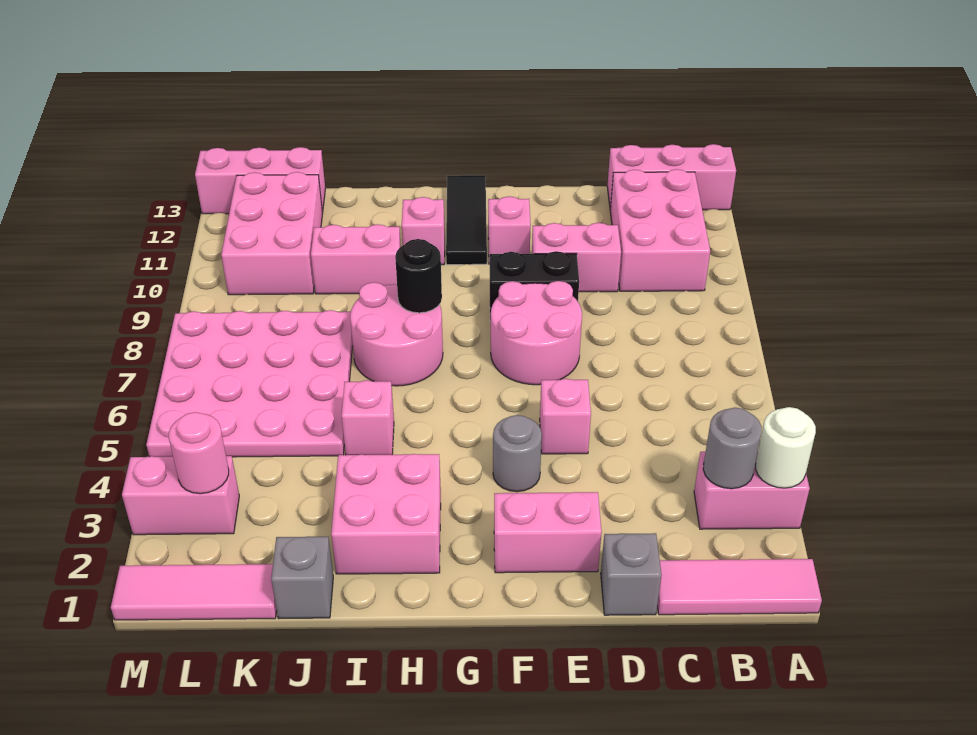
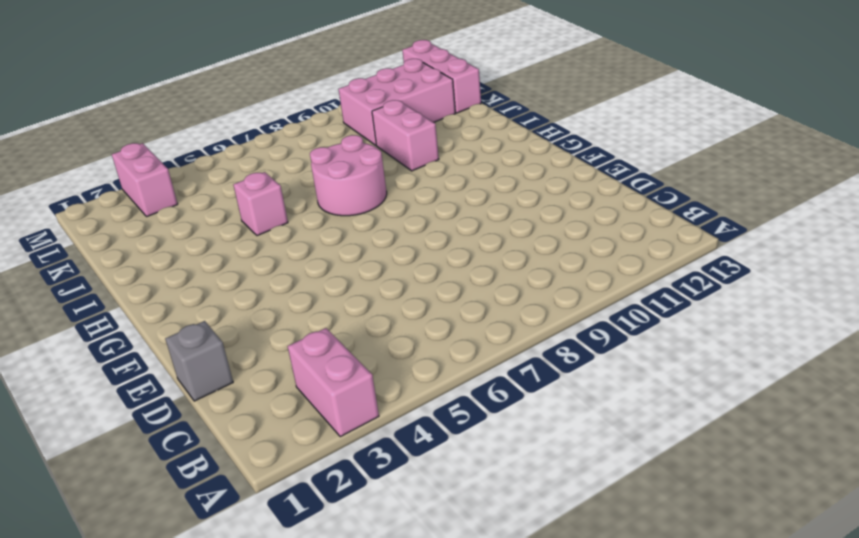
none -> pink 1x3 tile [657,559,822,615]
none -> pink 1x3 brick [607,144,736,210]
none -> pink 2x3 brick [610,169,710,291]

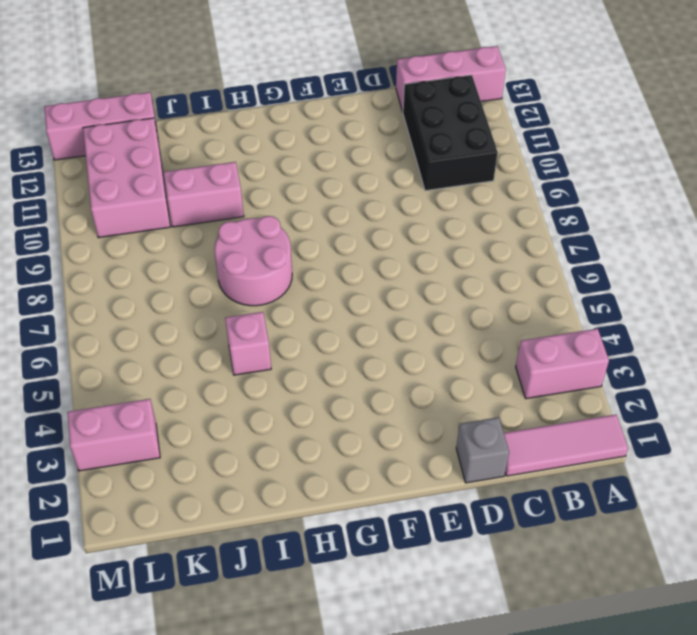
black 2x3 brick [403,75,498,191] -> pink 2x3 brick [610,169,710,291]
none -> pink 1x2 brick [532,223,621,292]
none -> pink 1x2 brick [494,492,602,573]
none -> pink 1x1 brick [540,379,591,454]

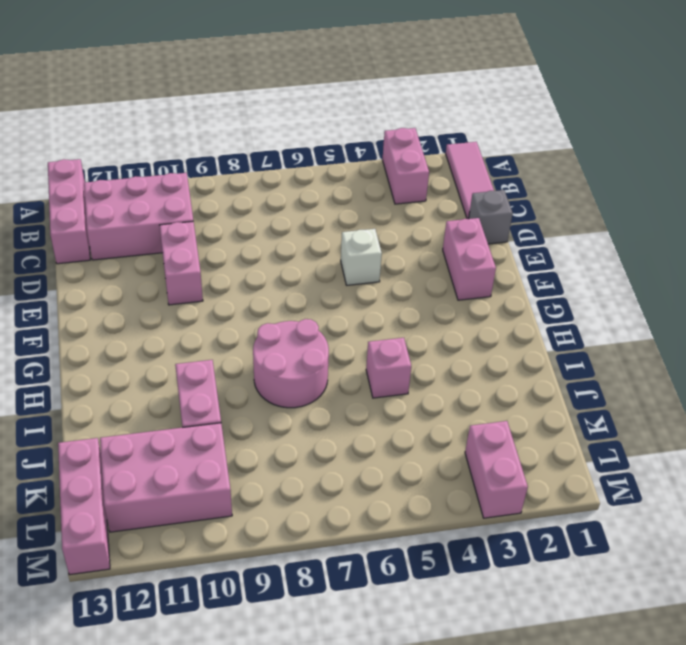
white 1x1 brick [341,229,382,285] -> pink 1x1 brick [540,379,591,454]
none -> pink 2x2 round brick [491,281,582,385]
none -> black 1x2 brick [490,251,579,322]
none -> grey 1x1 round brick [493,415,542,492]

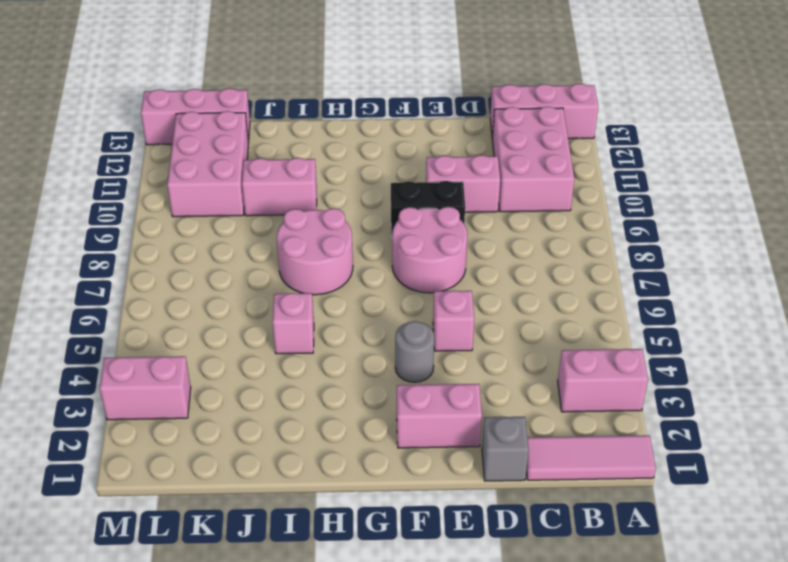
none -> pink 1x1 brick [488,196,531,264]
none -> black 1x3 tile [446,175,487,265]
none -> pink 2x2 brick [331,454,441,574]

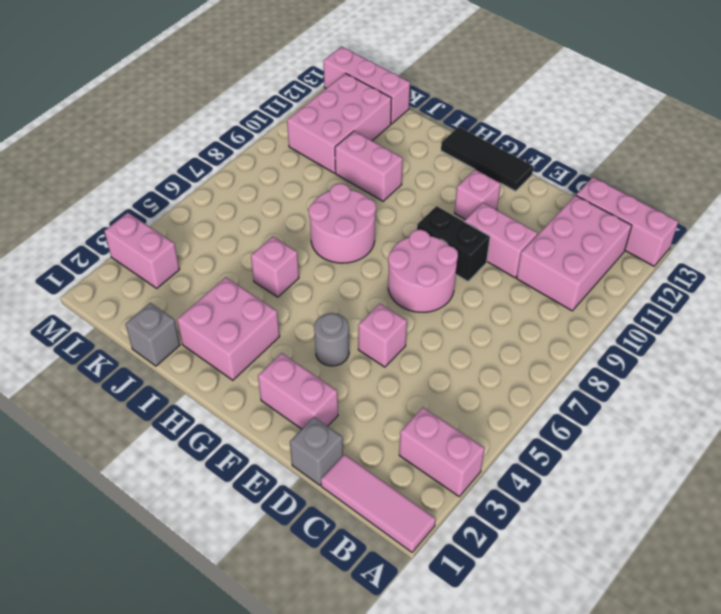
black 1x3 tile [441,127,534,191] -> black 1x3 tile turned to [446,175,487,265]
none -> pink 1x1 brick [402,197,445,265]
none -> pink 4x4 plate [146,310,353,457]
none -> pink 1x3 tile [111,564,277,620]

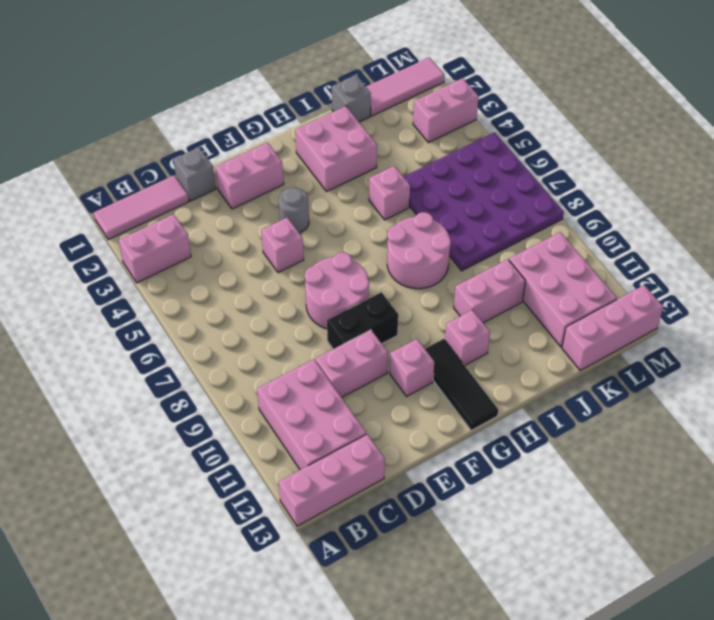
purple 4x4 plate [404,132,564,271] -> pink 4x4 plate [146,310,353,457]
none -> white 1x1 round brick [756,407,816,488]
none -> grey 1x1 round brick [703,408,762,489]
none -> black 1x1 round brick [395,239,442,313]

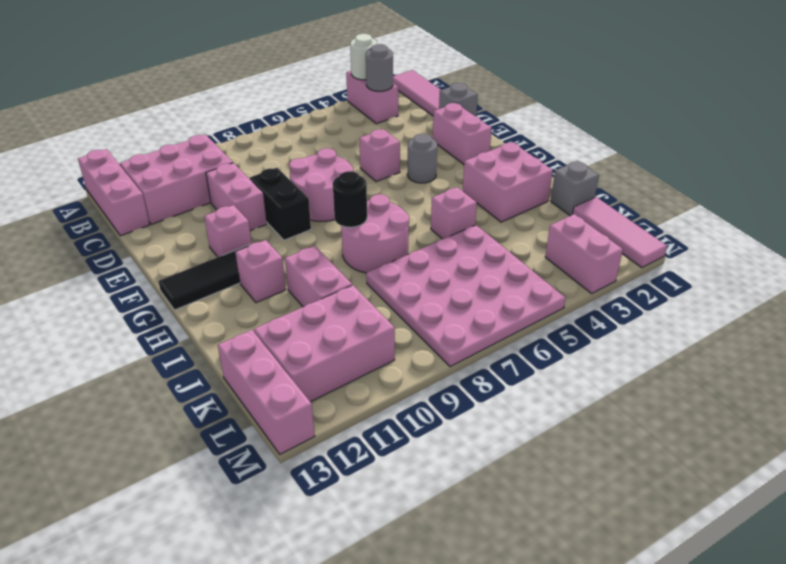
none -> pink 1x1 round brick [169,412,229,494]

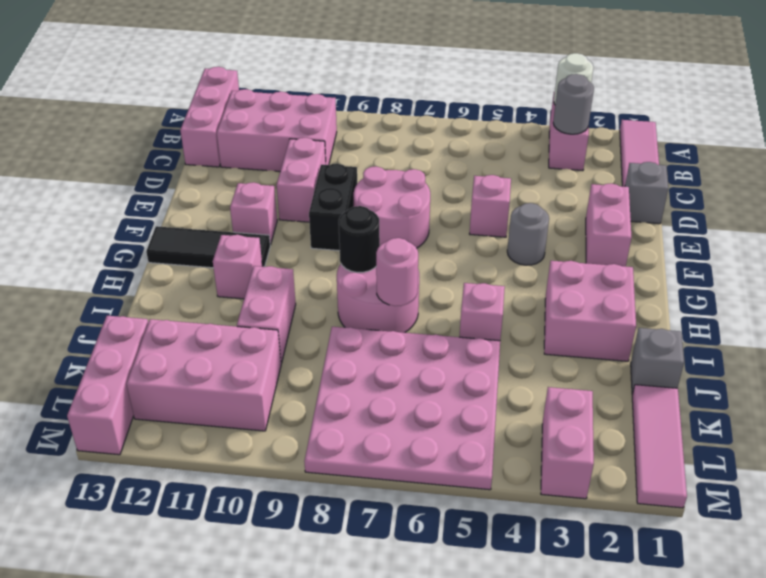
pink 1x1 round brick [376,238,418,306] -> pink 1x1 round brick moved to [169,412,229,494]

